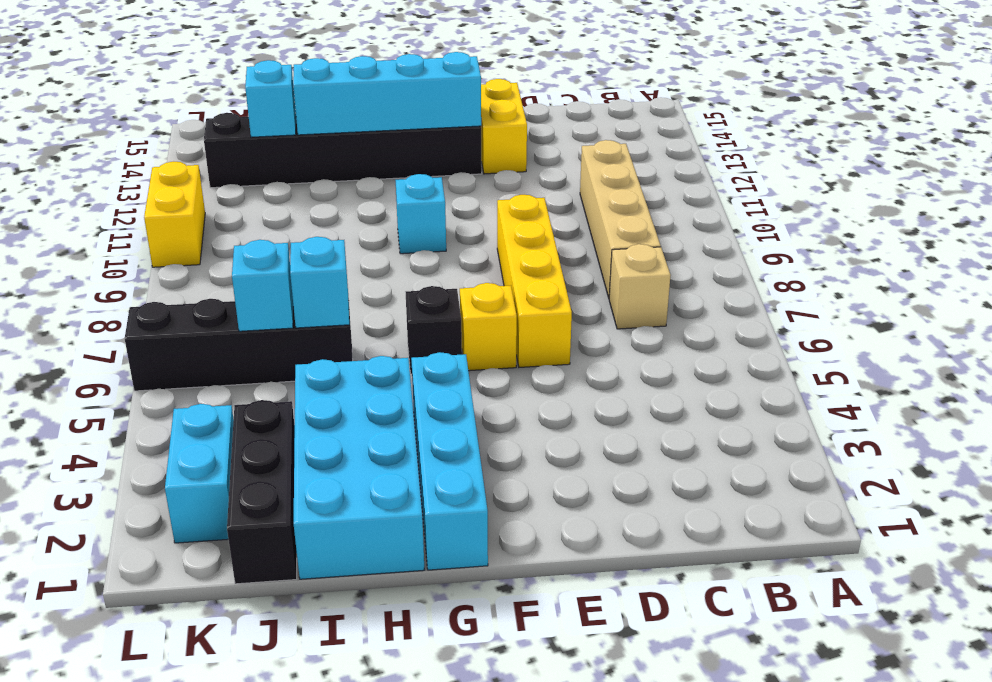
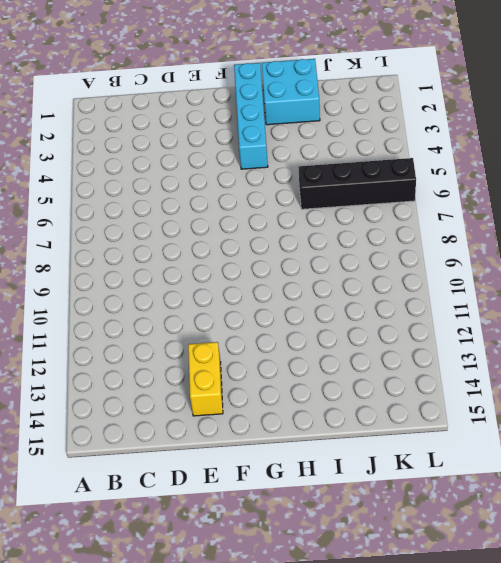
cyan 2x2 brick [262,59,320,125] -> cyan 2x4 brick [294,356,425,579]
none -> tan 1x1 brick [609,244,671,329]
none -> tan 1x4 brick [580,140,661,298]
none -> yellow 1x4 brick [497,195,572,367]

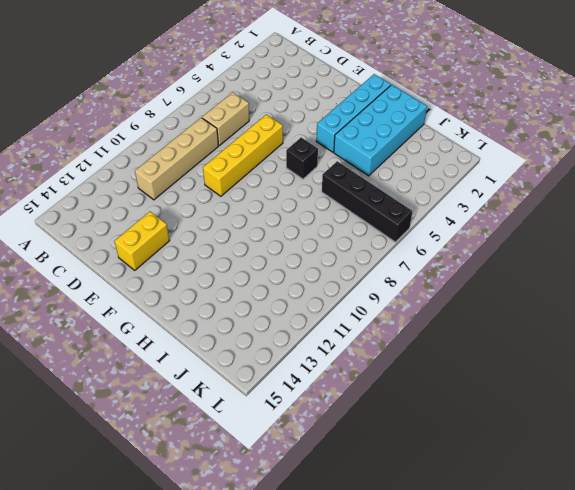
tan 1x2 brick [202,92,249,145] -> tan 1x1 brick [609,244,671,329]
none -> yellow 1x1 brick [460,283,517,371]
none -> black 1x6 brick [204,113,482,188]
none -> cyan 1x1 brick [396,174,446,254]

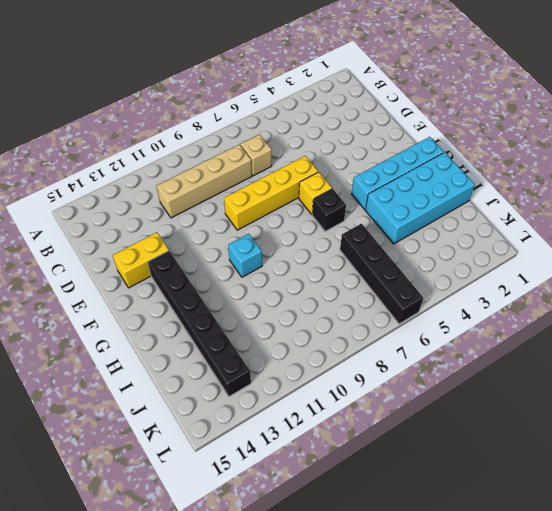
none -> black 1x3 brick [227,400,297,584]
none -> cyan 1x2 brick [165,404,234,543]
none -> yellow 1x2 brick [144,162,205,267]

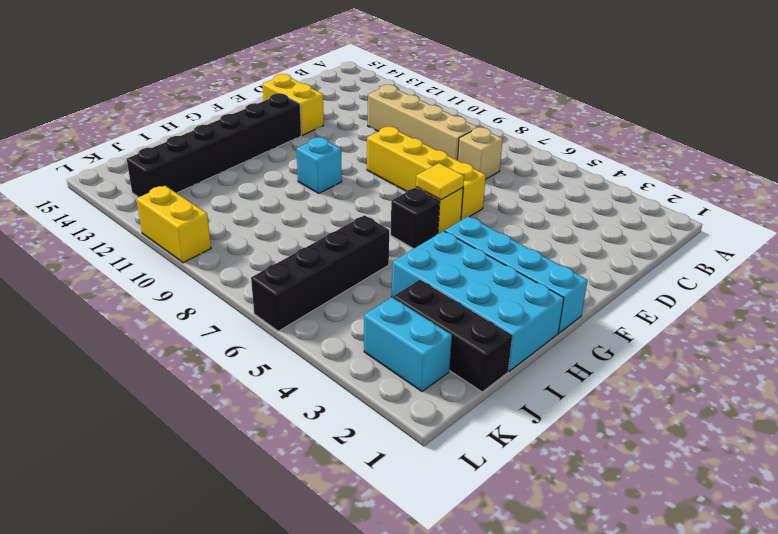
yellow 1x1 tile [416,163,464,200] -> none
none -> cyan 1x4 brick [293,52,481,135]
none -> cyan 1x1 brick [290,237,349,328]
none -> cyan 1x1 brick [232,240,293,331]

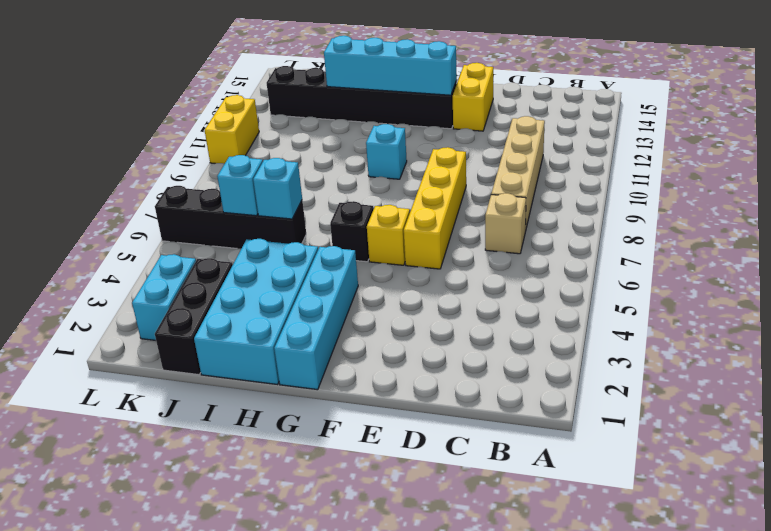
none -> cyan 1x1 brick [245,60,296,137]

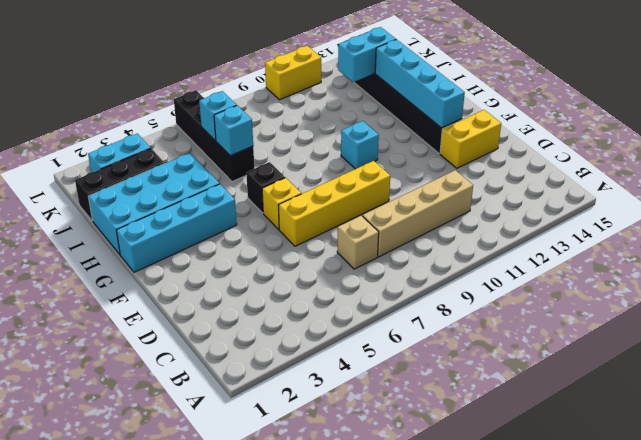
cyan 1x2 brick [338,27,396,82] -> cyan 1x1 brick [245,60,296,137]

